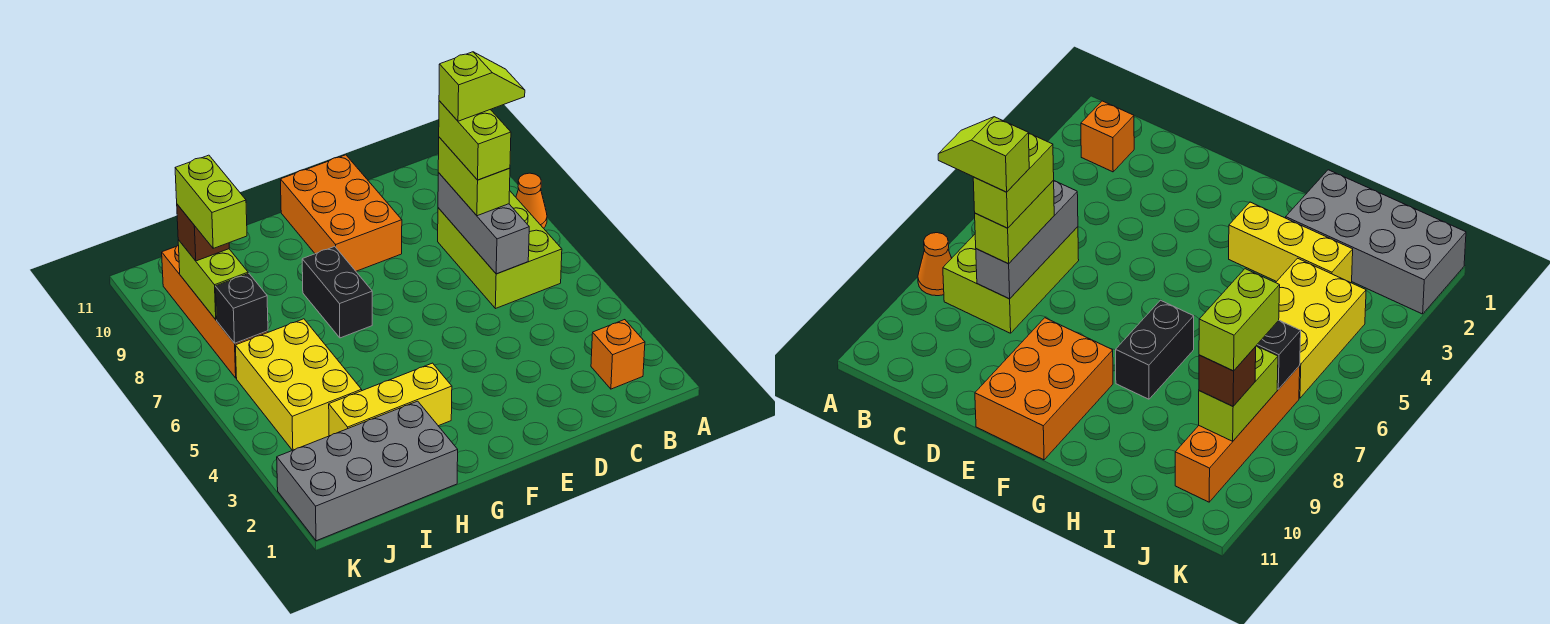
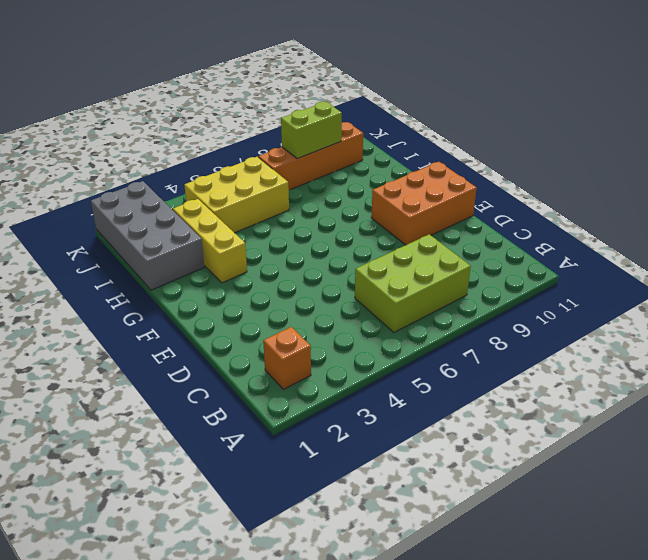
none -> orange 1x1 cone [516,173,547,228]
none -> black 1x2 brick [302,247,372,338]
none -> grey 1x3 brick [438,173,529,274]

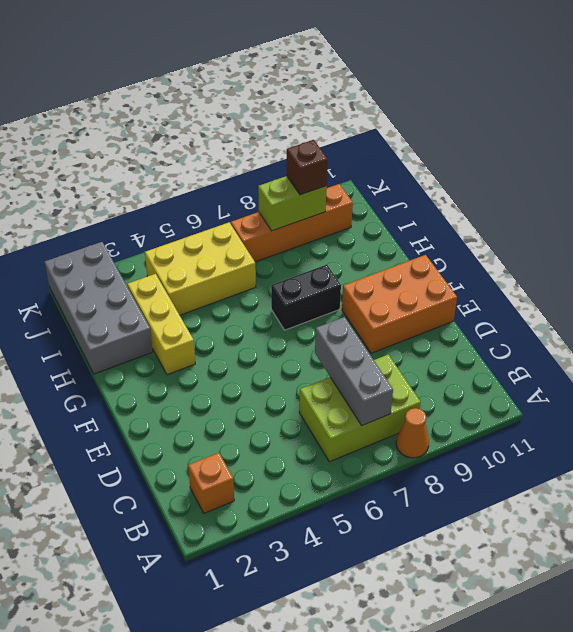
grey 1x3 brick [315,317,393,425] -> grey 1x3 brick turned to [438,173,529,274]
none -> black 1x1 brick [215,273,268,343]
none -> lime 1x2 brick [438,137,510,216]
none -> lime 1x2 brick [439,101,511,180]

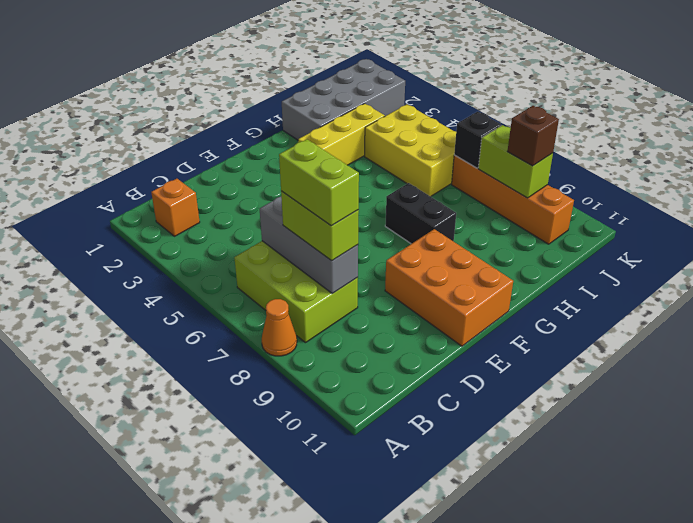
none -> lime 1x2 brick [175,155,247,248]
none -> lime 1x2 slope [439,52,525,121]

